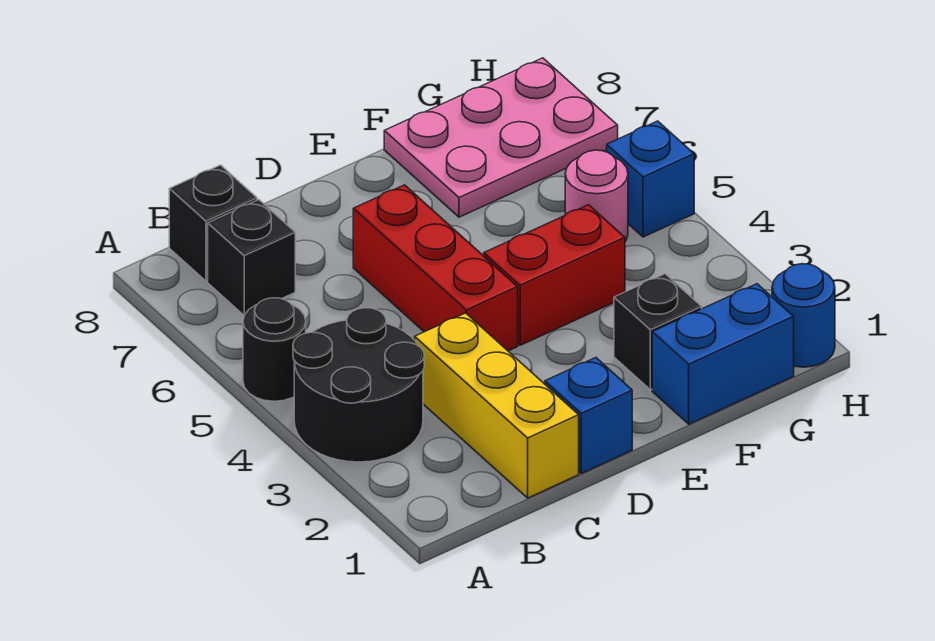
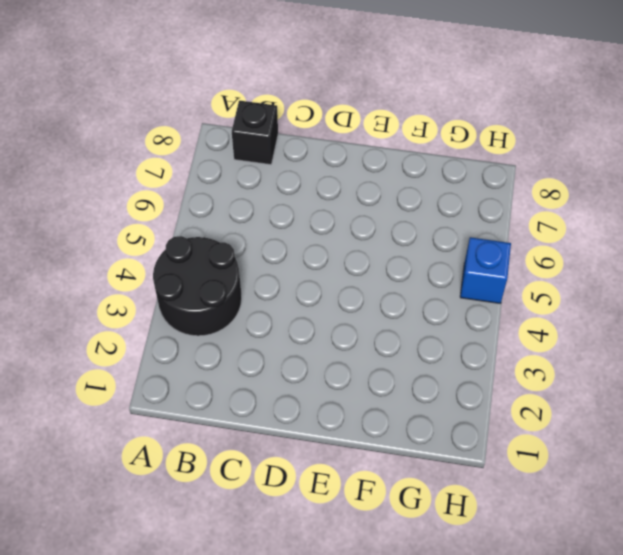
none -> black 1x1 round brick [243,298,306,401]
none -> black 1x1 brick [208,200,295,315]
none -> yellow 1x3 brick [415,313,579,498]

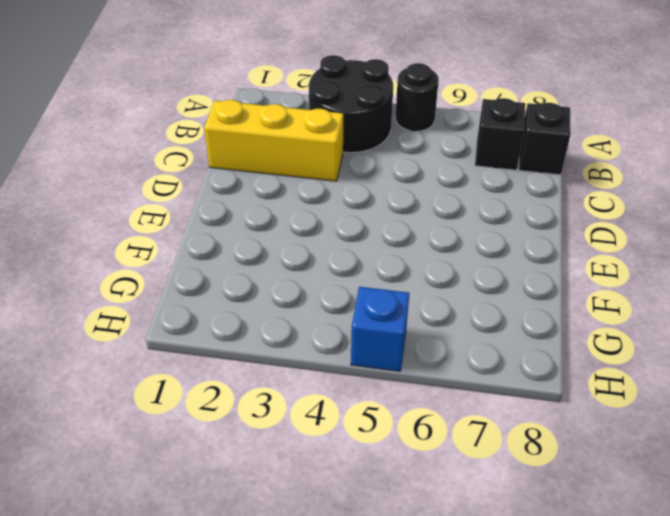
none -> blue 1x1 brick [545,358,632,473]
none -> red 1x3 brick [353,185,518,351]
none -> red 1x2 brick [484,205,625,345]

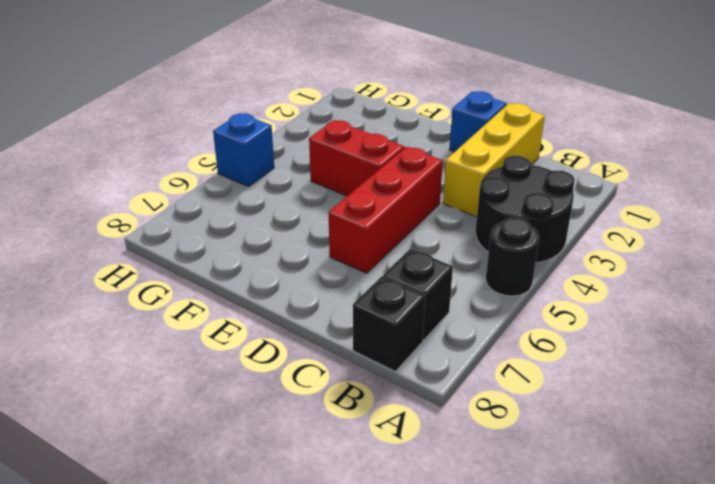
none -> blue 1x2 brick [652,284,794,424]
none -> black 1x1 brick [614,274,702,390]
none -> pink 2x3 plate [384,58,618,217]

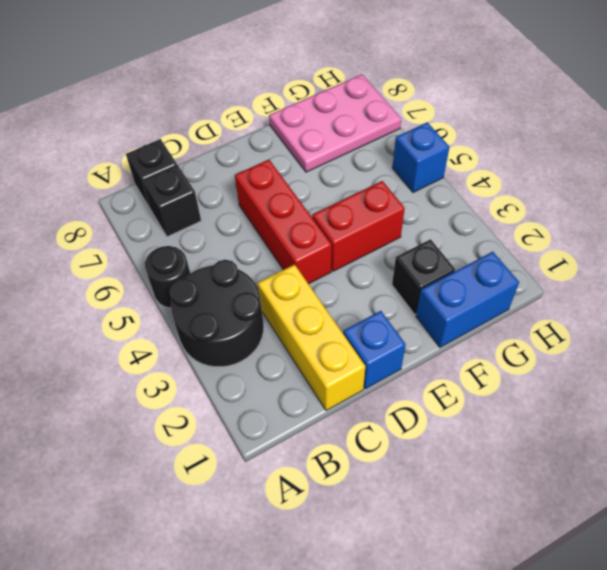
none -> pink 1x1 round brick [565,150,628,241]
none -> blue 1x1 round brick [772,264,835,367]

